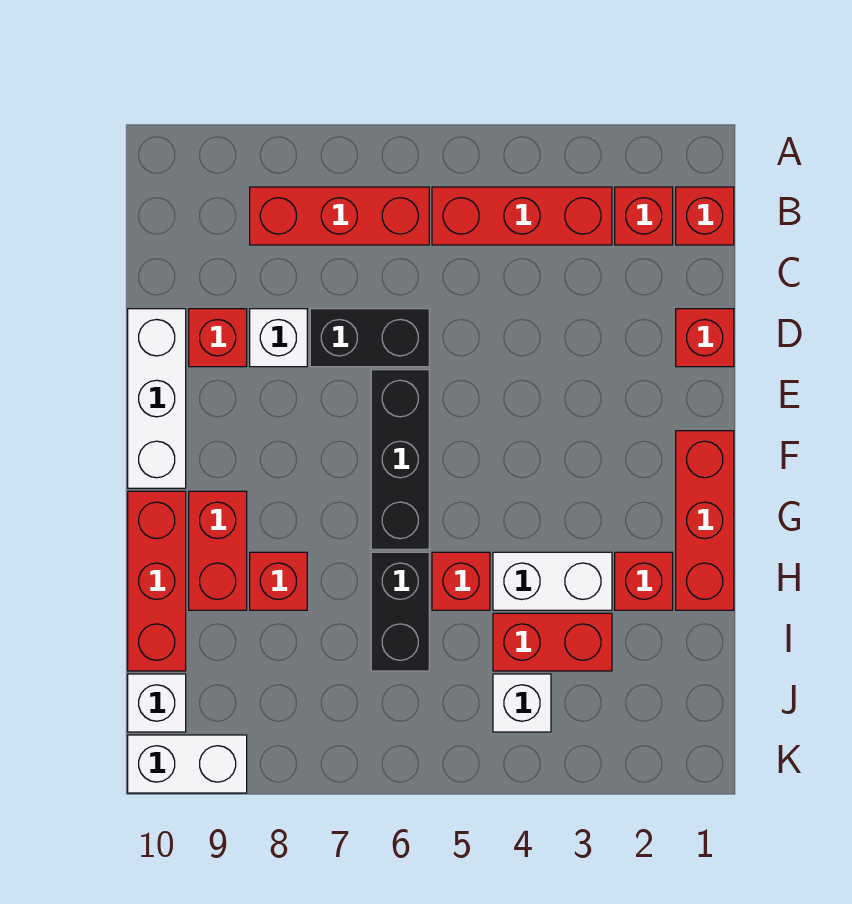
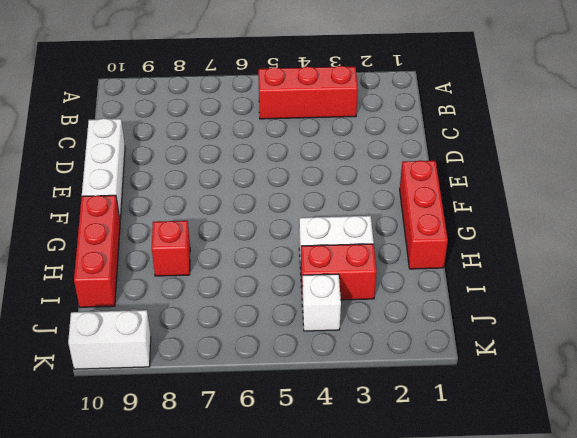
none -> red 1x1 brick [676,187,734,245]
none -> red 1x1 brick [615,187,673,245]
none -> red 1x3 brick [250,187,429,245]

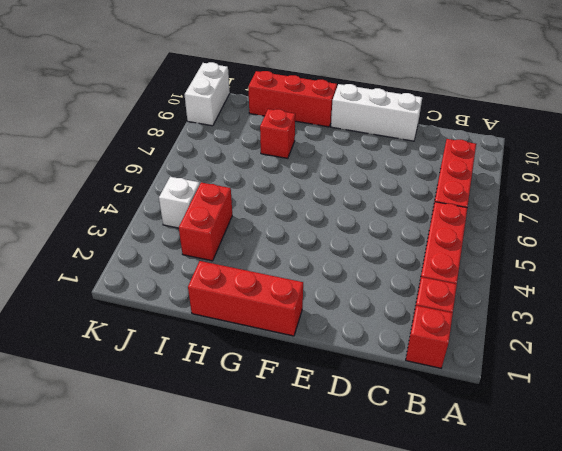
none -> red 1x1 brick [676,309,734,367]
none -> black 1x2 brick [310,309,429,367]
none -> white 1x1 brick [250,309,307,367]

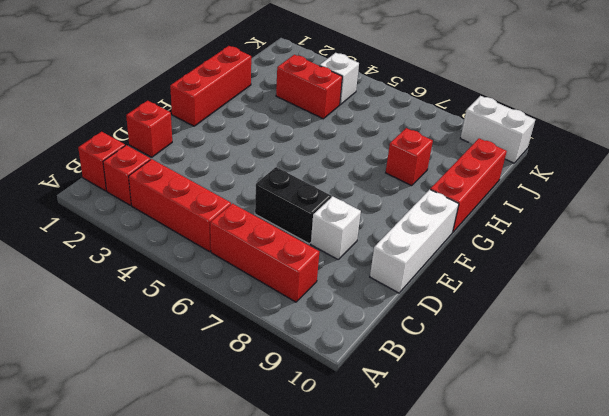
none -> red 1x1 brick [189,309,247,367]
none -> black 1x3 brick [371,370,429,549]
none -> red 1x2 brick [189,491,247,610]

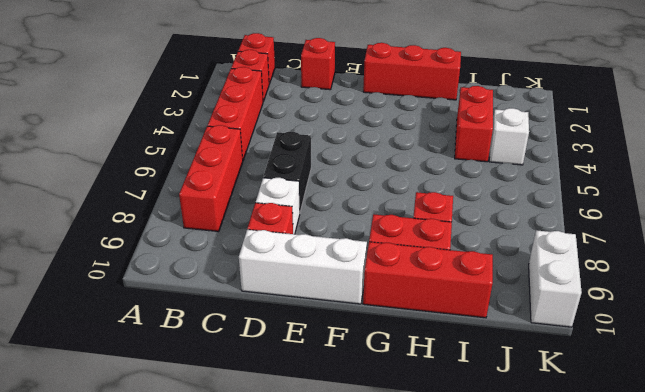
none -> black 1x3 brick [371,370,429,549]
none -> red 1x1 brick [615,552,673,610]
none -> white 1x2 brick [493,552,612,610]

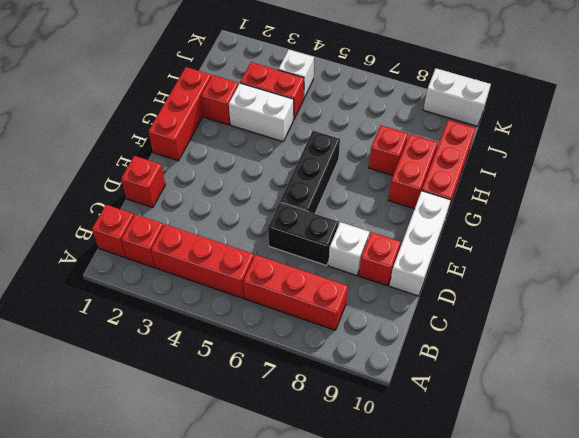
none -> red 1x1 brick [432,552,490,610]
none -> black 1x2 brick [371,552,429,671]
none -> white 1x1 brick [128,674,186,732]

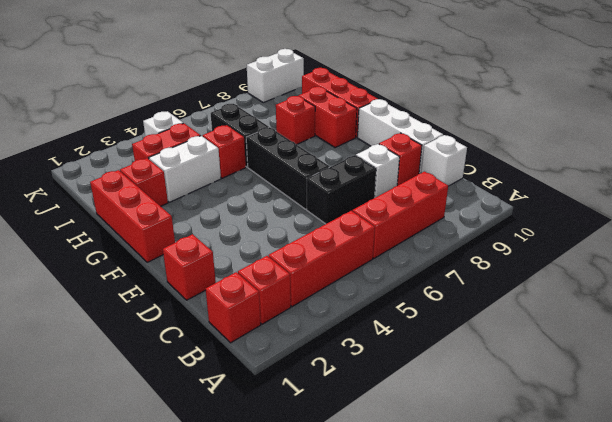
white 1x1 brick [421,135,467,186] -> white 1x1 brick moved to [128,674,186,732]

